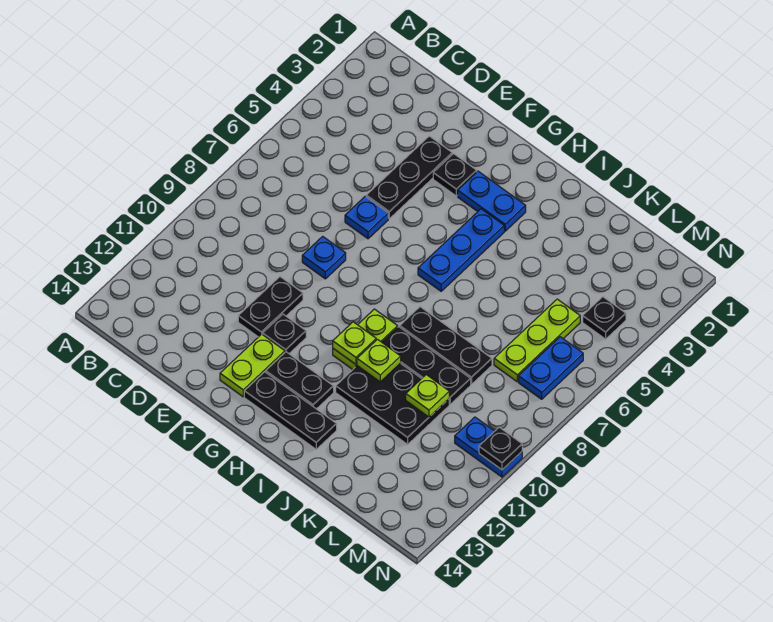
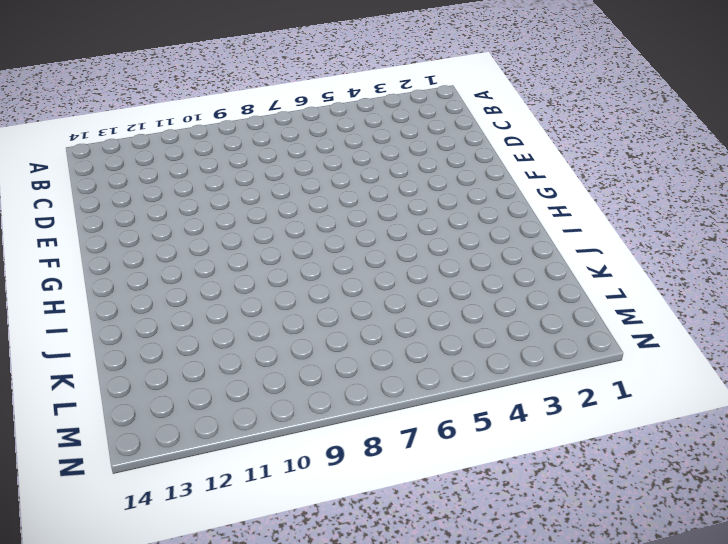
none -> black 1x3 plate [366,136,452,219]
none -> blue 1x1 plate [345,196,388,239]
none -> blue 1x1 plate [302,236,346,279]

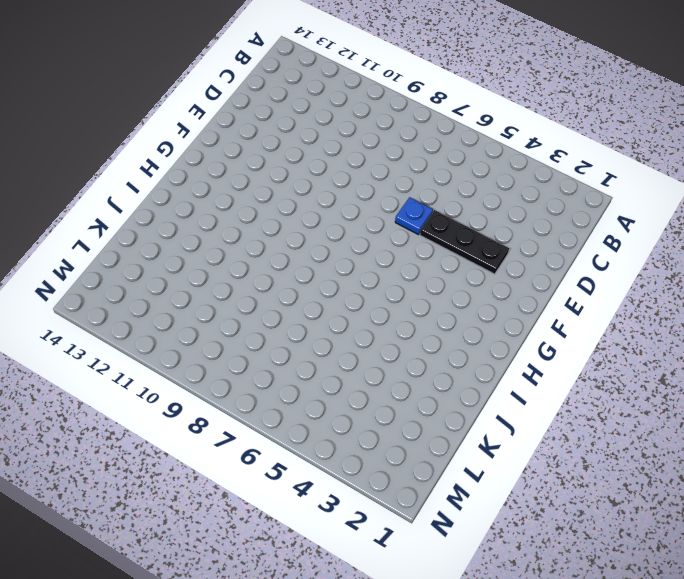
none -> blue 1x1 plate [302,236,346,279]
none -> black 1x2 plate [238,277,303,337]
none -> black 1x1 plate [433,154,477,196]

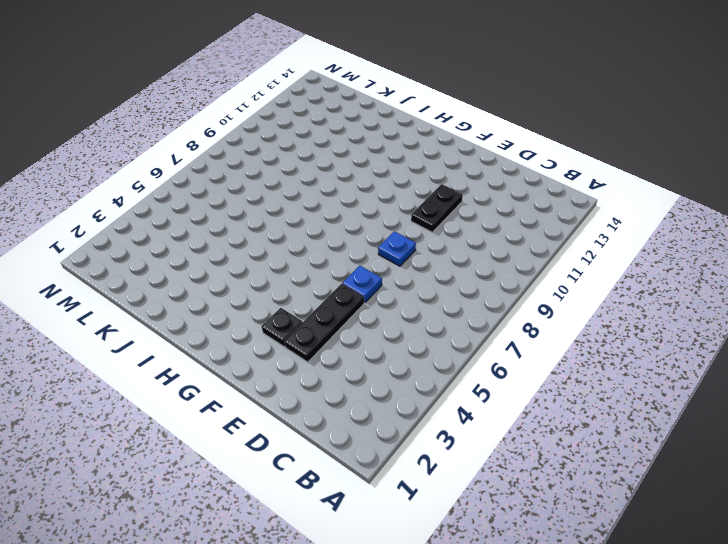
none -> black 1x1 plate [263,314,306,353]
none -> lime 1x2 plate [220,334,285,397]
none -> blue 1x2 plate [458,171,526,231]

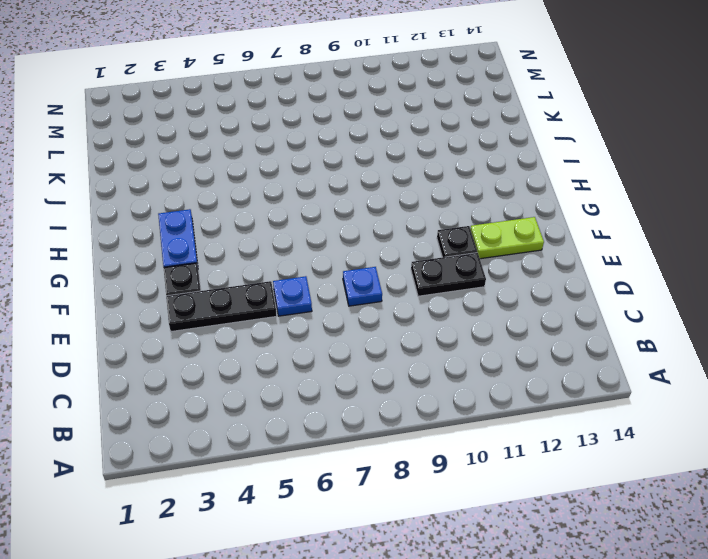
none -> black 1x2 plate [266,352,334,409]
none -> black 1x3 plate [244,372,337,449]
none -> blue 1x3 plate [418,209,504,291]

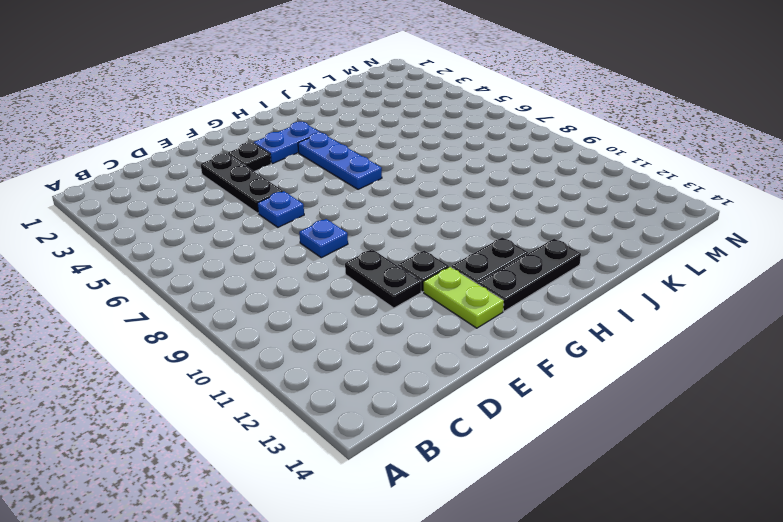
none -> lime 1x2 plate [333,309,398,370]
none -> black 1x3 plate [400,307,492,384]
none -> black 1x3 plate [382,327,471,404]

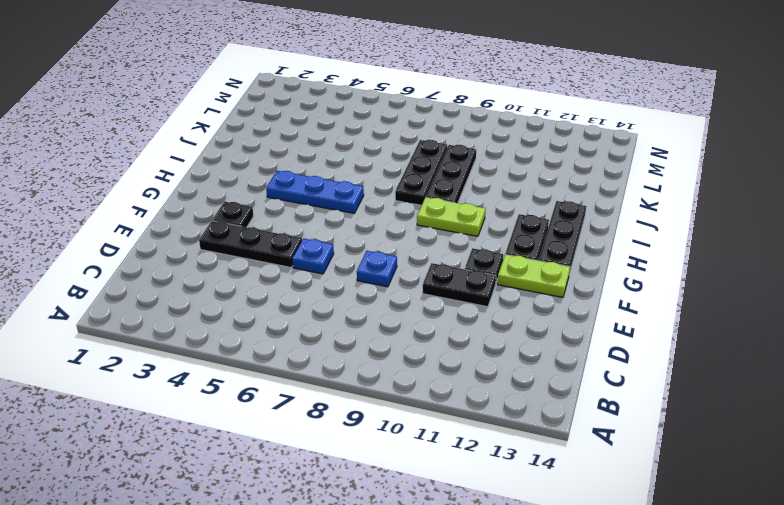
none -> blue 1x2 plate [458,171,526,231]
none -> black 2x3 plate [336,363,449,444]
none -> lime 1x3 plate [494,299,580,382]

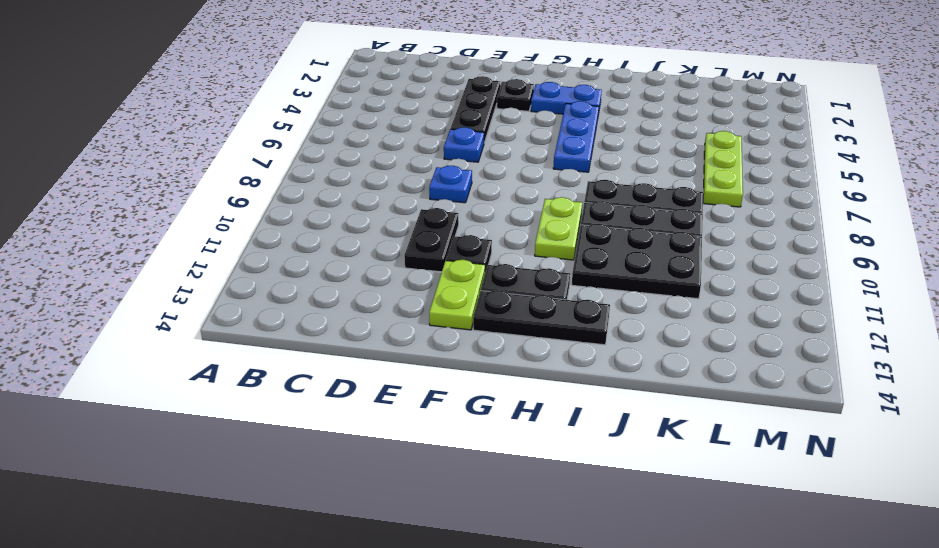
none -> black 1x1 plate [583,297,626,339]
none -> blue 1x2 plate [519,337,583,399]
none -> blue 1x2 plate [455,417,522,477]

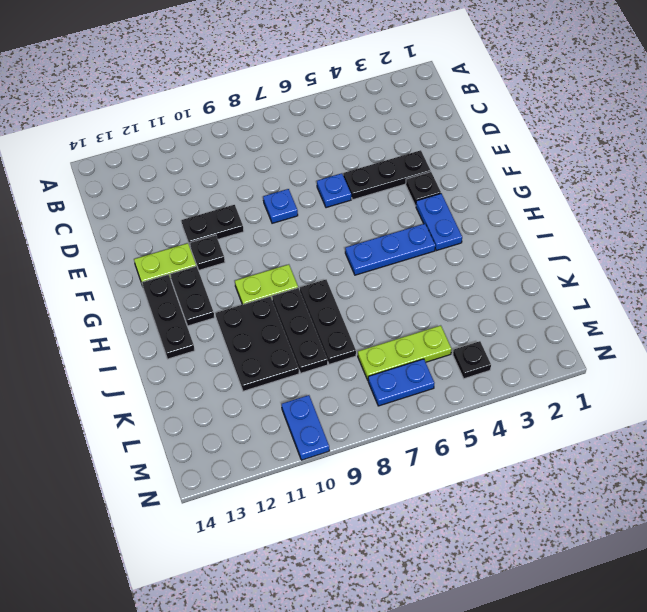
none -> lime 1x1 plate [333,322,376,364]
none -> lime 1x1 plate [357,339,401,382]
none -> lime 1x1 plate [406,375,449,417]

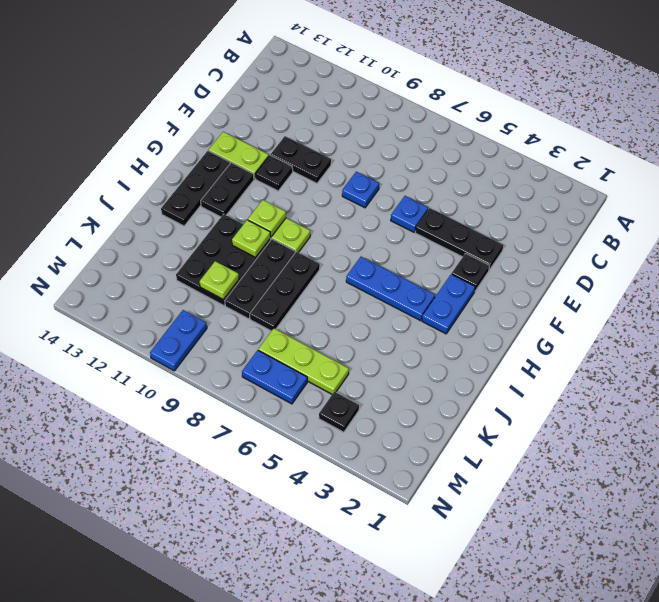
none -> black 1x1 plate [479,427,522,470]

